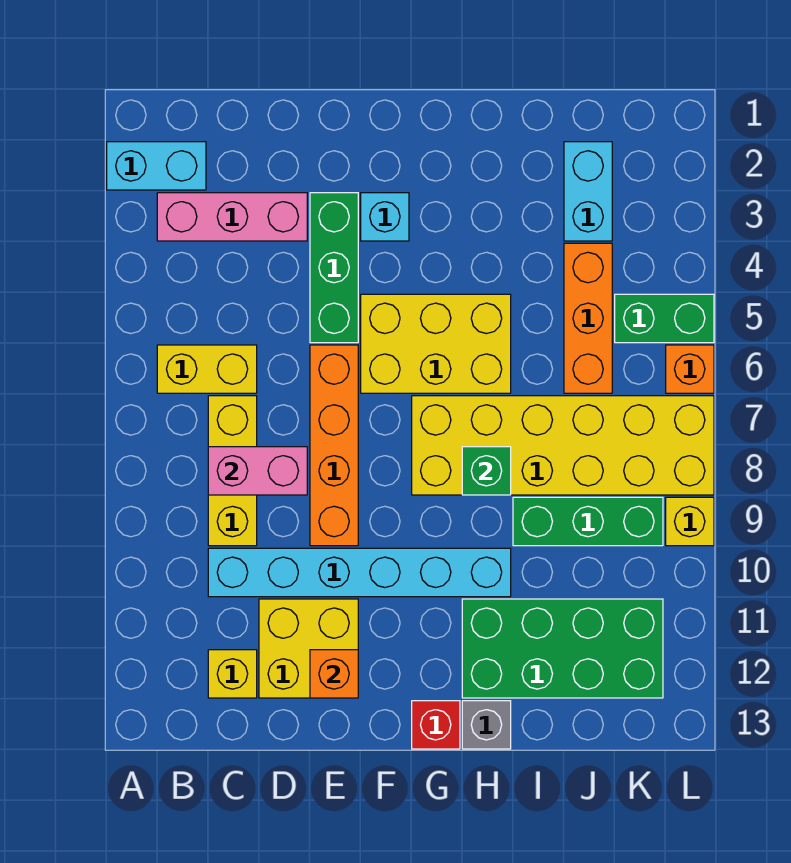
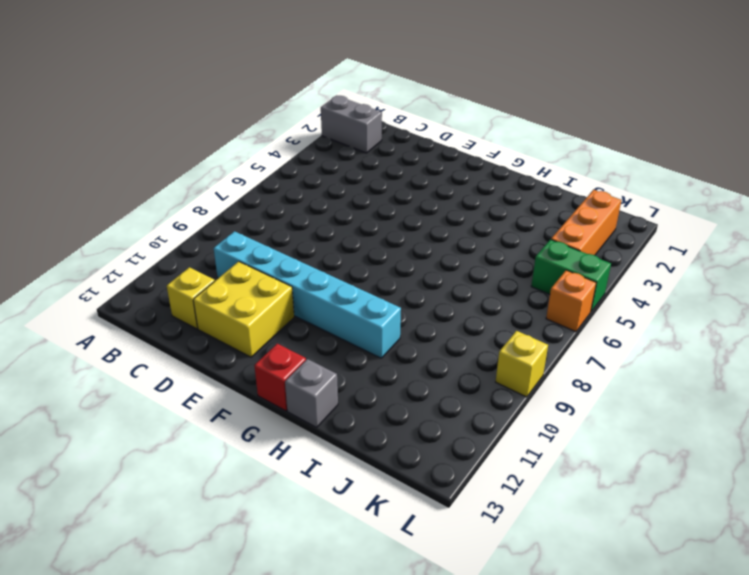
grey 1x2 brick [321,96,382,153] -> cyan 1x2 brick [107,142,206,190]
orange 1x3 brick [551,190,621,255] -> orange 1x3 brick moved to [564,243,612,393]
none -> pink 1x3 brick [157,193,307,241]
none -> yellow 1x2 brick [157,345,257,393]
none -> yellow 1x3 brick [208,396,257,546]

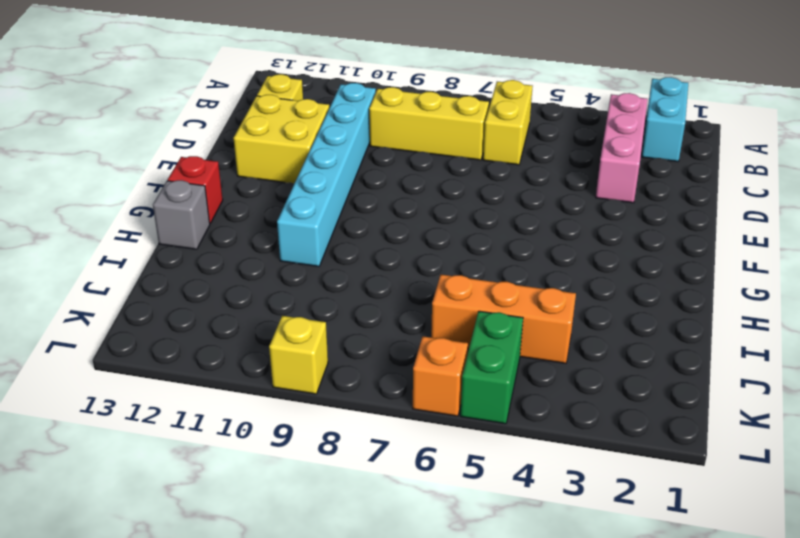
none -> green 1x3 brick [310,193,358,343]
none -> orange 1x4 brick [310,345,358,546]
none -> cyan 1x1 brick [361,193,409,241]

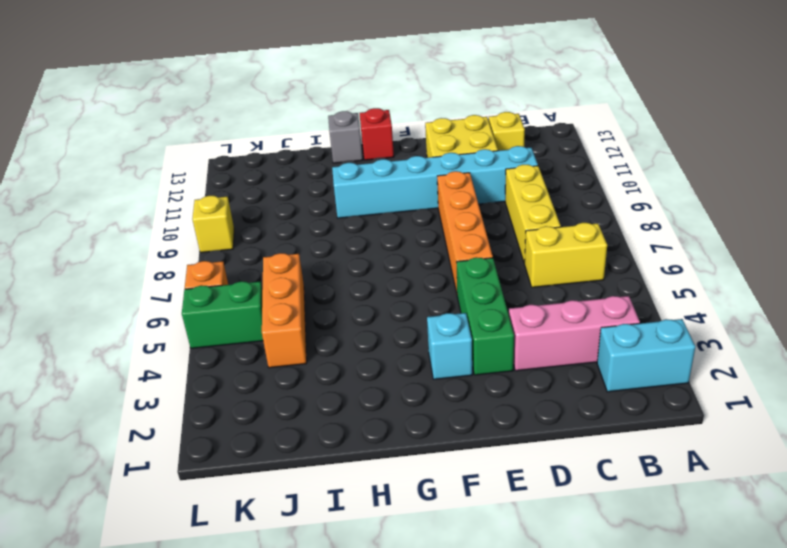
none -> yellow 2x3 brick [361,294,511,393]
none -> yellow 2x6 brick [412,396,714,495]
none -> green 2x4 brick [462,599,663,698]

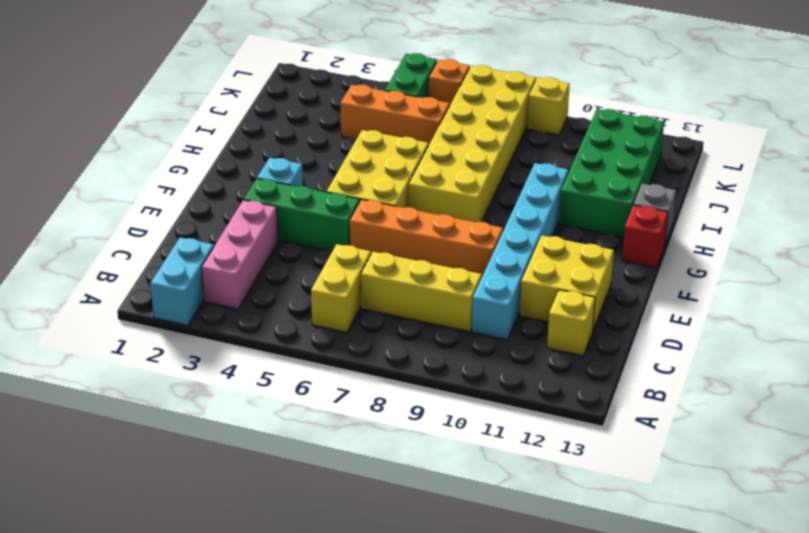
none -> green 1x3 brick [513,497,663,546]
none -> cyan 1x2 brick [564,142,612,241]
none -> pink 1x2 brick [208,447,307,495]

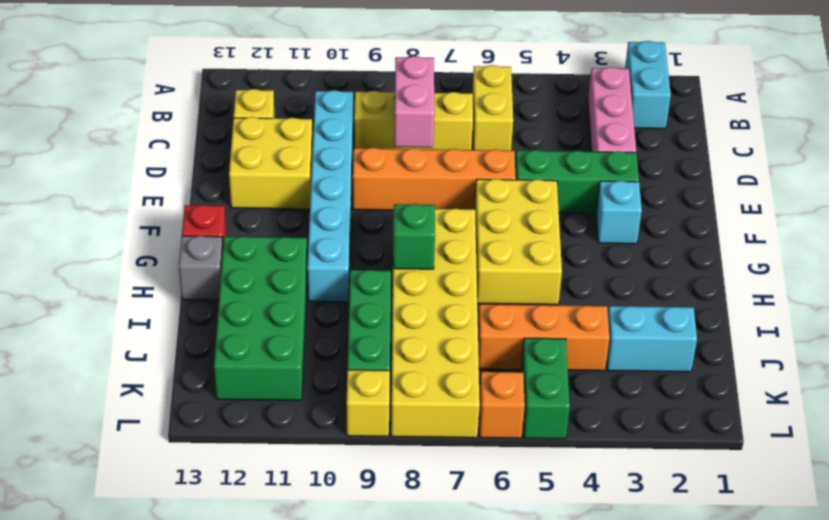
none -> orange 1x1 brick [310,650,358,698]

